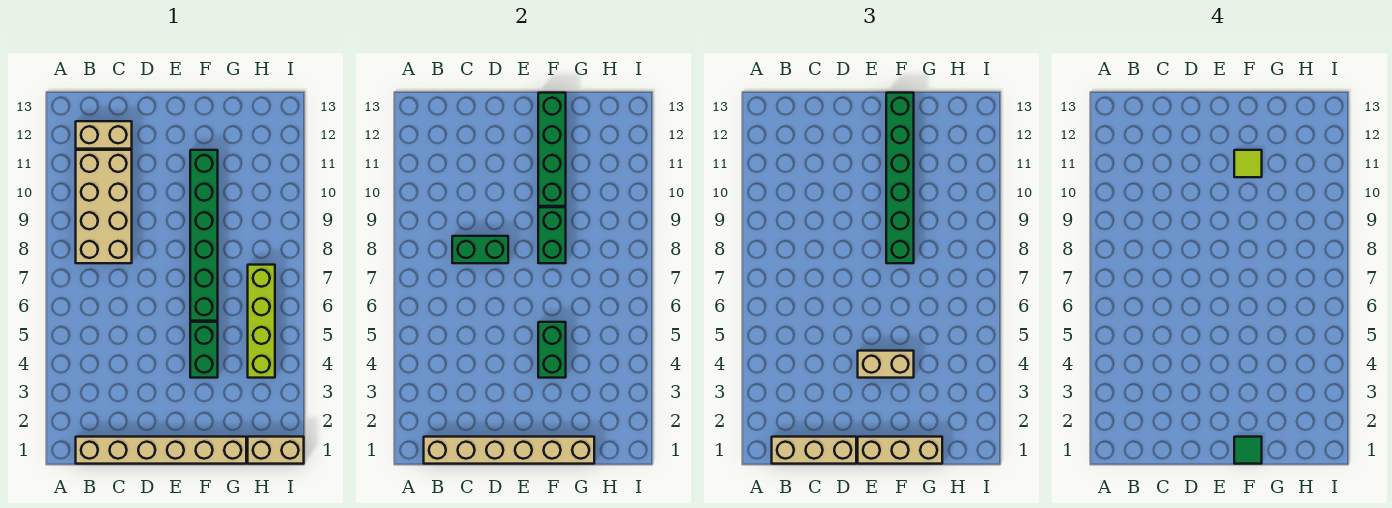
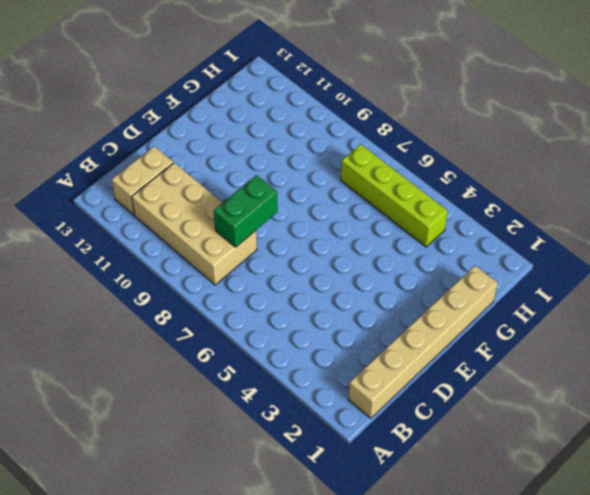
none -> green 1x2 brick [190,322,218,378]
none -> green 1x6 brick [190,150,218,321]
none -> tan 1x2 brick [248,437,304,464]

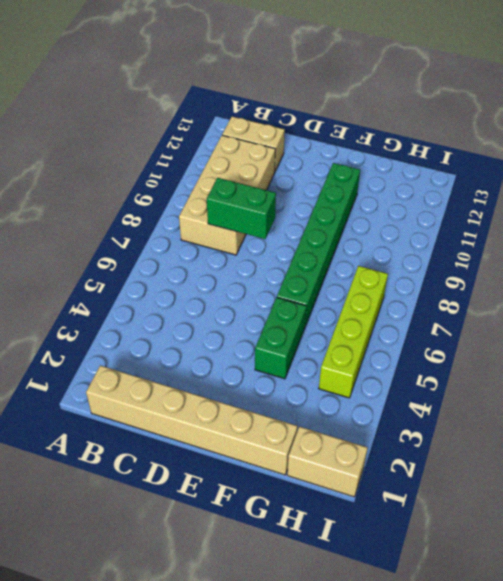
none -> tan 1x6 brick [424,437,594,464]
none -> green 1x2 brick [538,322,566,378]
none -> green 1x2 brick [538,207,566,263]

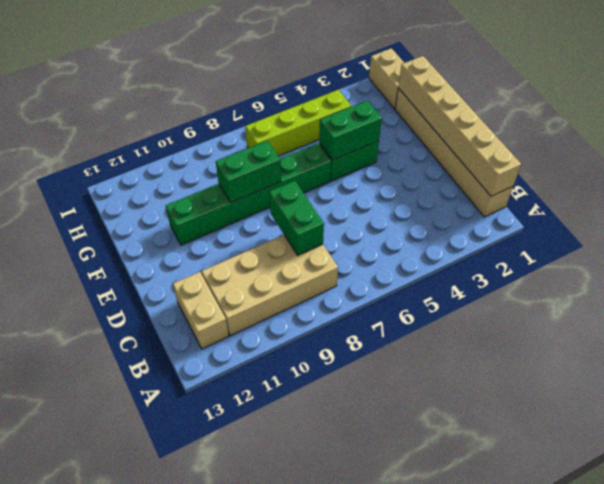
none -> green 1x4 brick [538,93,566,206]
none -> tan 1x3 brick [772,437,856,464]
none -> tan 1x3 brick [858,437,942,464]

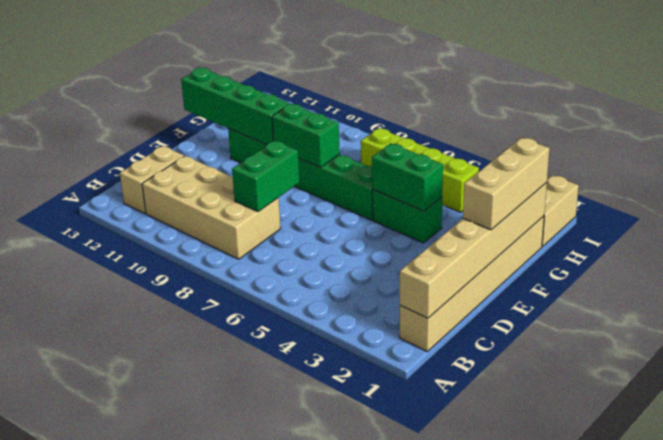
none -> tan 1x3 brick [772,437,856,464]
none -> tan 1x2 brick [858,351,914,378]
none -> green 1x6 brick [886,93,914,263]

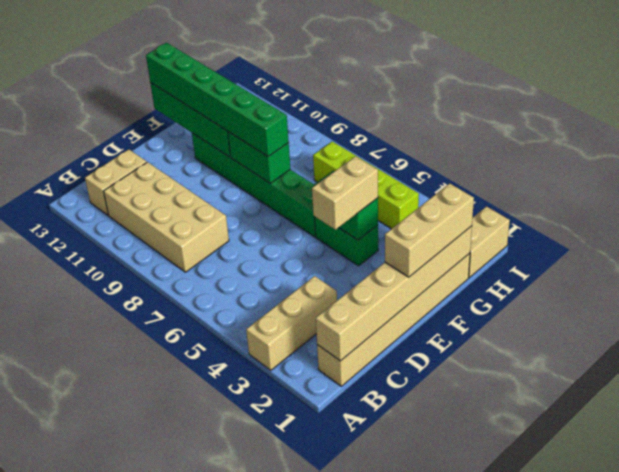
tan 1x3 brick [246,276,337,370] -> tan 1x3 brick moved to [772,437,856,464]
none -> green 1x2 brick [452,236,508,263]
none -> green 1x1 tile [1234,437,1262,464]
none -> lime 1x1 tile [1234,150,1262,177]

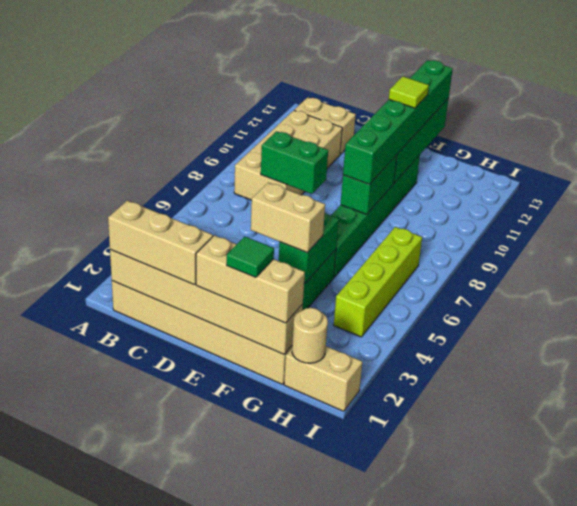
tan 1x1 round brick [292,308,328,363] -> none

